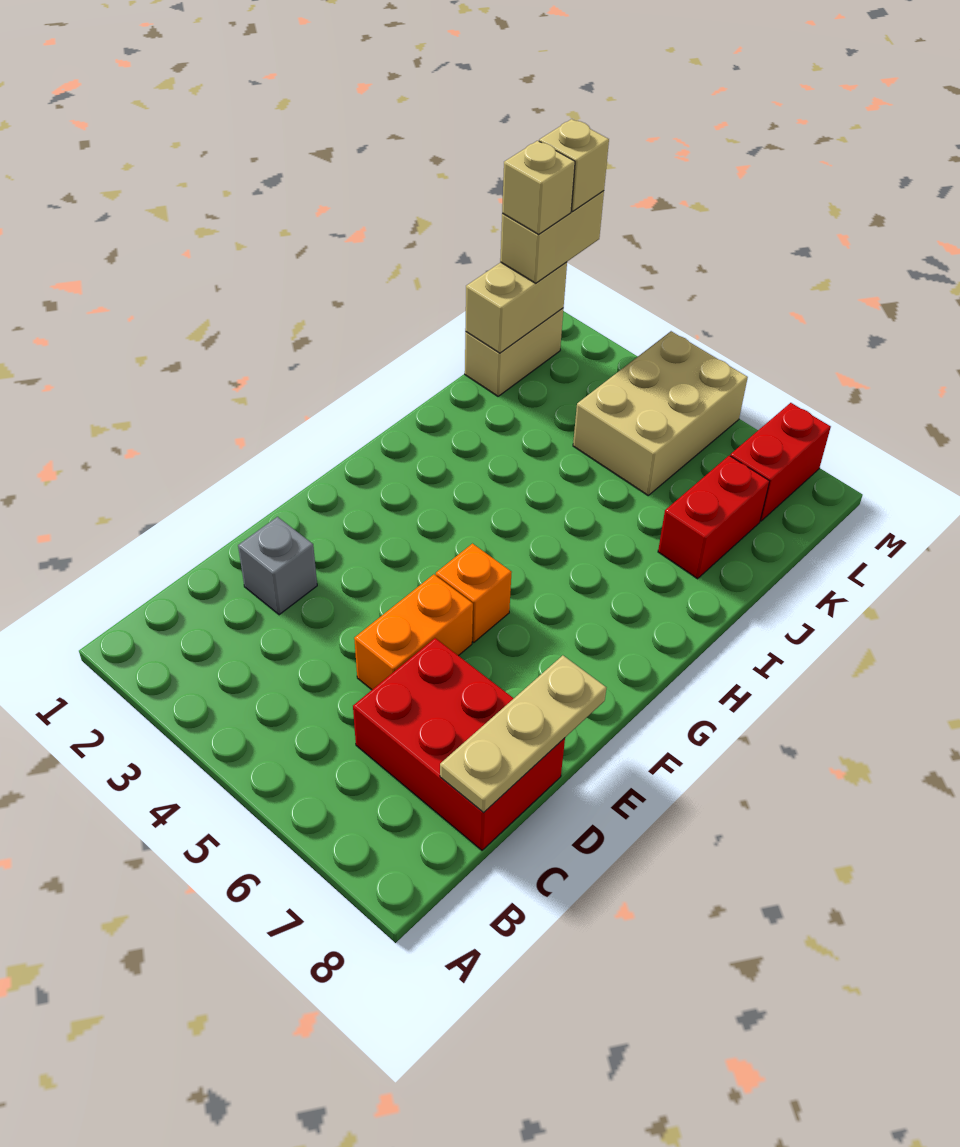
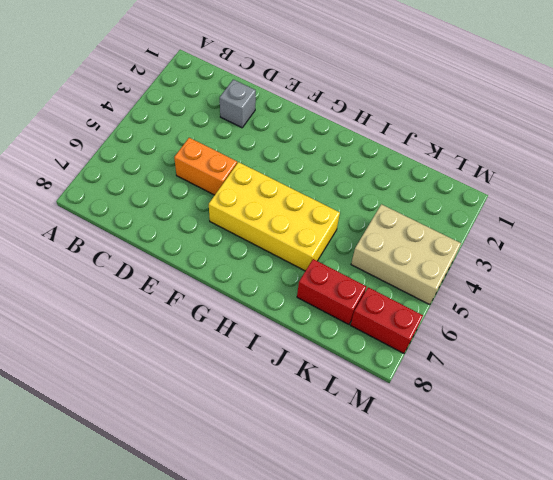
yellow 2x4 brick [209,162,340,271] -> orange 1x1 brick [436,544,512,642]
none -> red 2x3 brick [353,638,565,850]
none -> tan 1x2 brick [465,308,563,396]
none -> tan 1x3 plate [440,655,606,813]

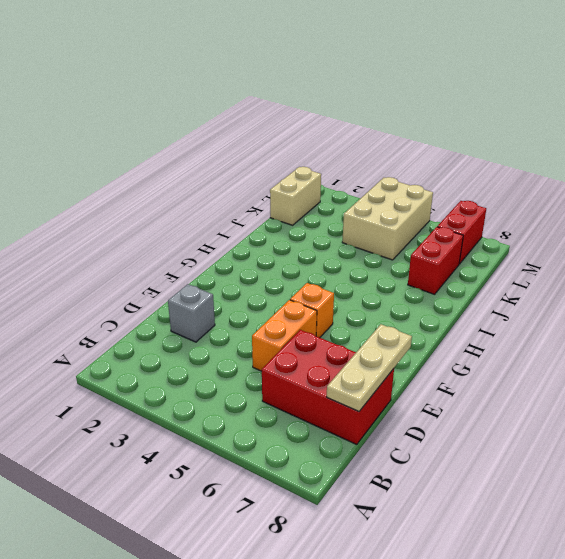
none -> tan 1x2 brick [465,262,567,353]
none -> tan 1x2 brick [500,191,604,283]
none -> tan 1x1 brick [502,141,575,234]

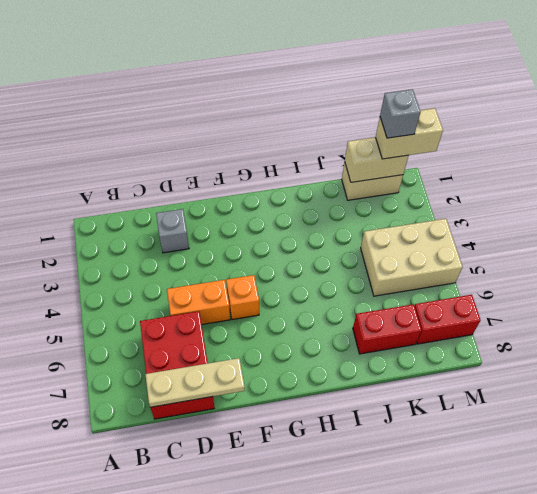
grey 1x1 brick [380,89,421,138] -> tan 1x1 brick [502,141,575,234]
none -> tan 1x1 brick [539,119,609,211]

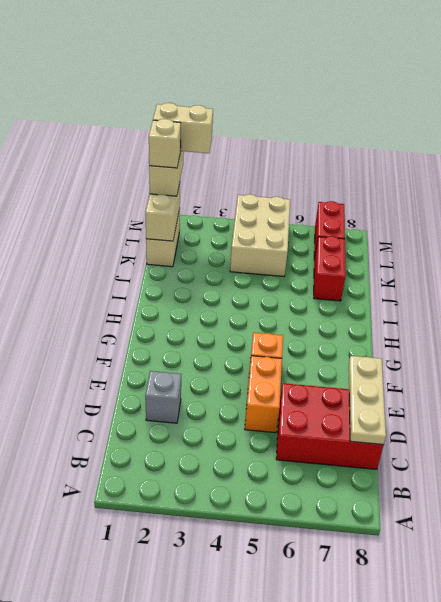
tan 1x2 brick [153,103,213,153] -> tan 1x1 brick [539,119,609,211]

